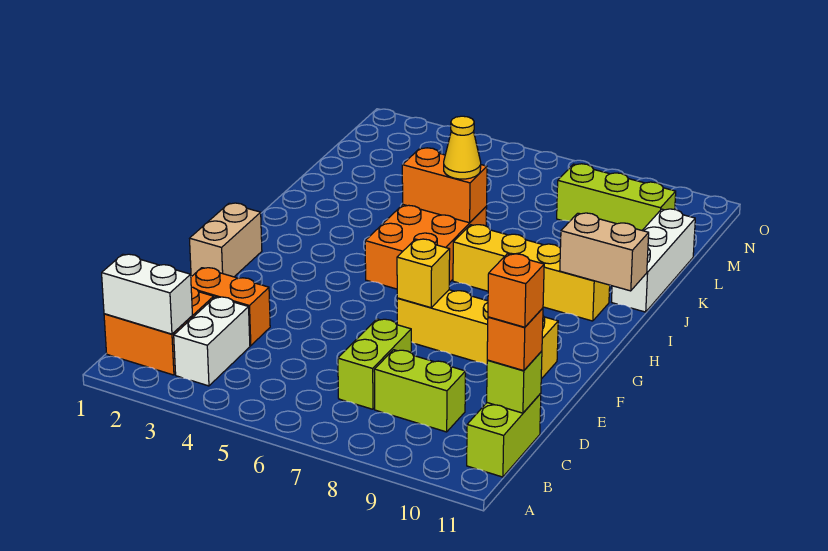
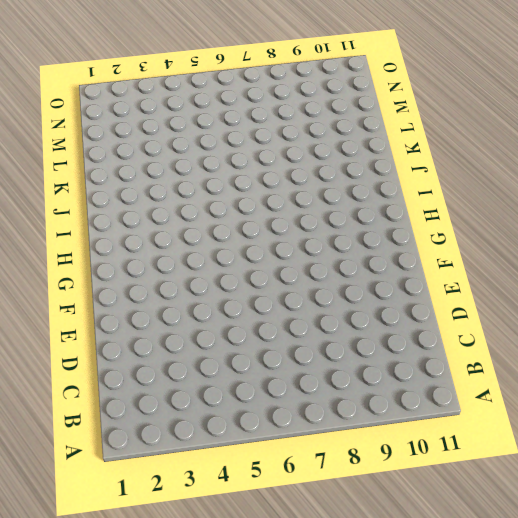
none -> orange 2x2 brick [104,287,214,375]
none -> white 1x2 brick [174,297,250,386]
none -> lime 1x2 brick [467,393,541,477]

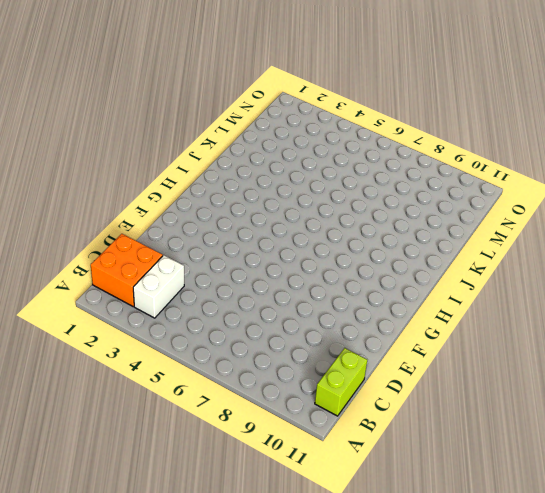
none -> lime 1x2 brick [338,319,411,409]
none -> lime 1x2 brick [374,350,466,432]
none -> orange 1x2 brick [191,268,270,346]

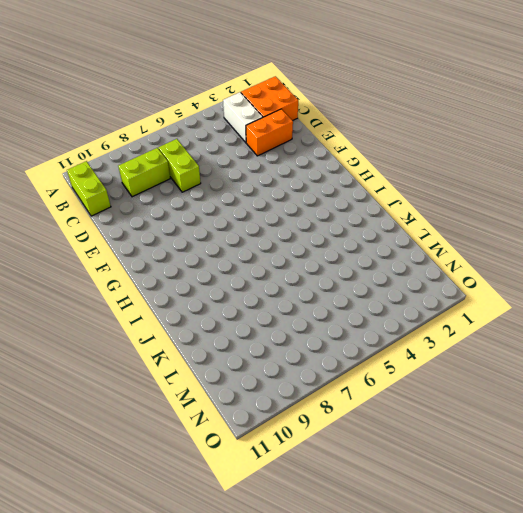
none -> tan 1x2 brick [190,203,262,277]
none -> yellow 1x4 brick [397,290,558,379]
none -> orange 2x3 brick [365,205,487,289]

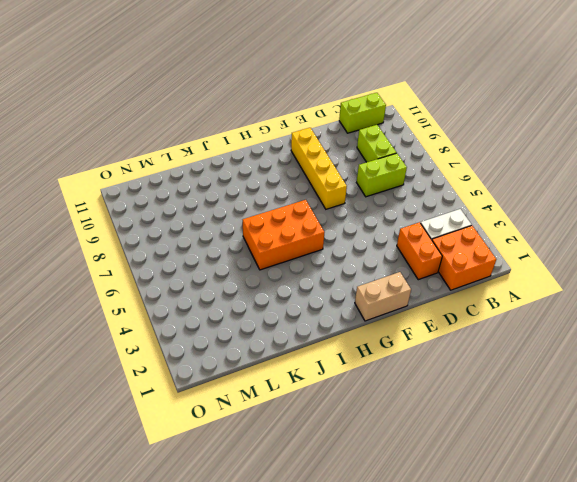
none -> yellow 1x4 brick [453,225,610,321]
none -> white 1x3 brick [612,209,695,312]
none -> lime 1x3 brick [557,164,676,230]

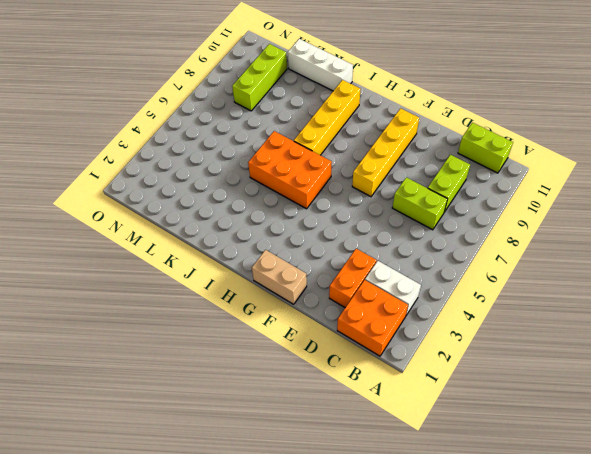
none -> white 1x2 brick [102,254,192,334]
none -> lime 1x1 brick [487,351,542,413]
none -> yellow 1x1 brick [397,239,450,308]

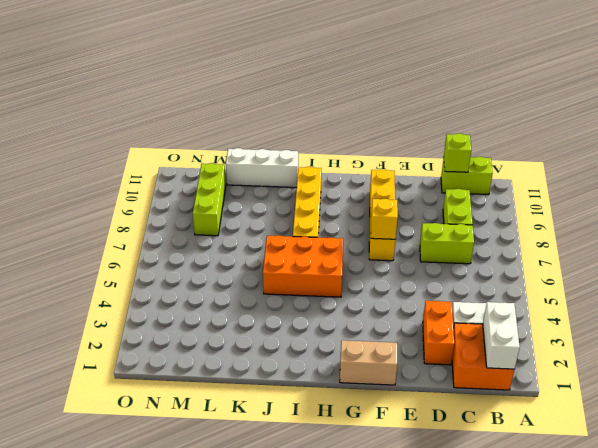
none -> tan 1x2 brick [560,213,649,291]
none -> orange 1x2 brick [402,148,487,223]
none -> orange 1x1 brick [487,308,543,371]

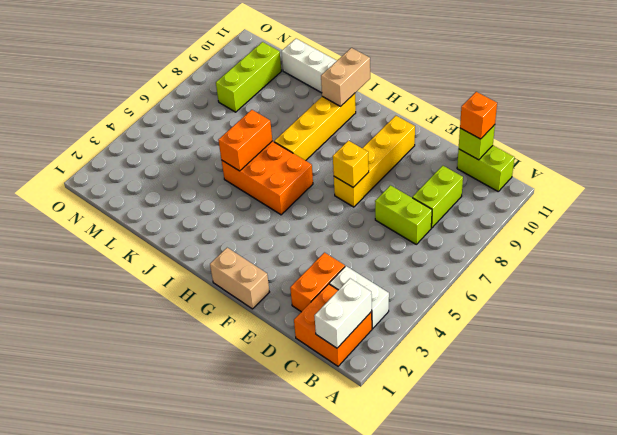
none -> yellow 1x1 cone [444,116,481,179]
none -> orange 1x1 brick [488,254,544,327]

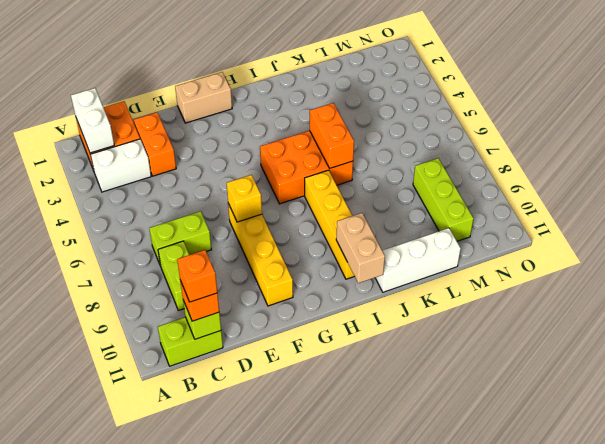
none -> yellow 1x1 cone [444,116,481,179]

